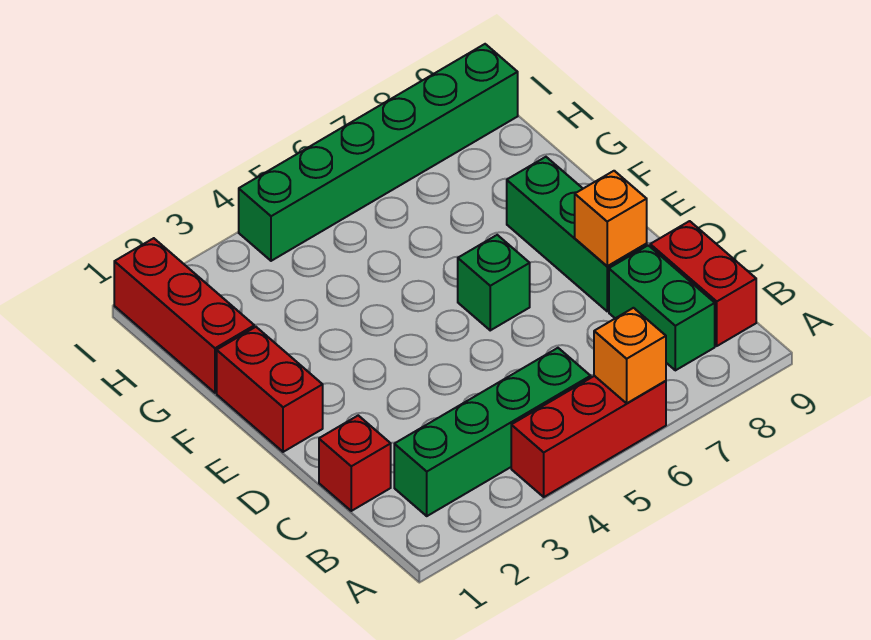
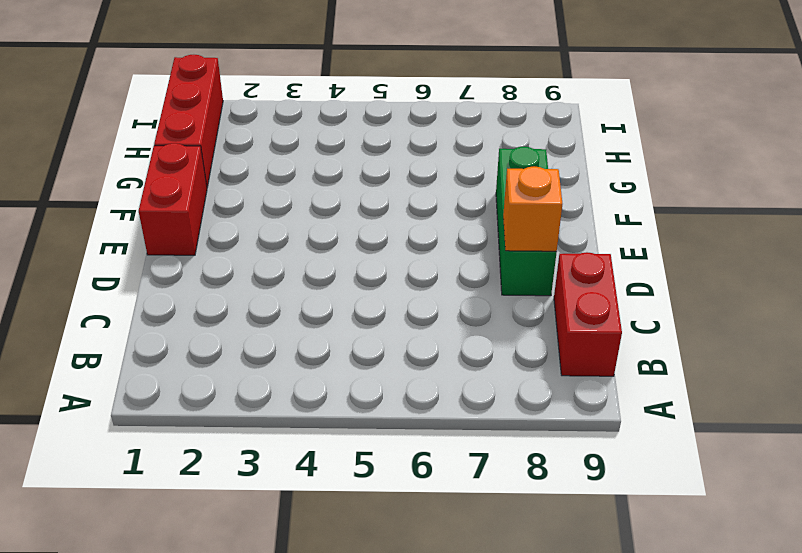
none -> red 1x3 brick [511,376,666,497]
none -> green 1x4 brick [394,348,591,516]
none -> green 1x2 brick [609,245,715,370]

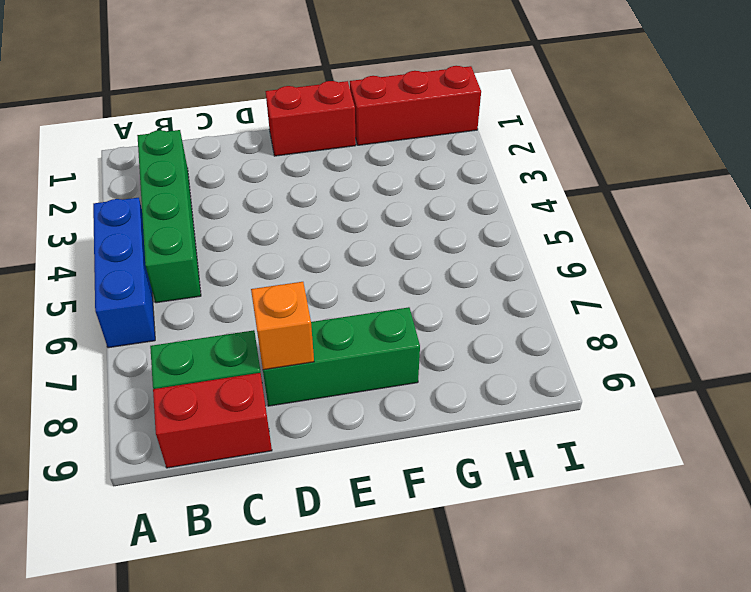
blue 1x3 brick [93,198,155,348] -> red 1x3 brick [511,376,666,497]
none -> red 1x1 brick [319,415,391,511]
none -> green 1x1 brick [458,235,530,330]
none -> green 1x6 brick [239,44,518,261]

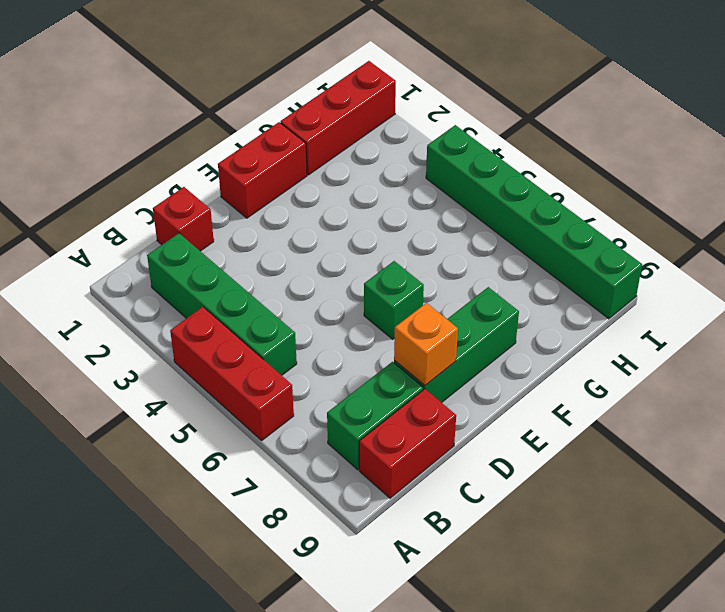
none -> orange 1x1 brick [594,308,666,403]

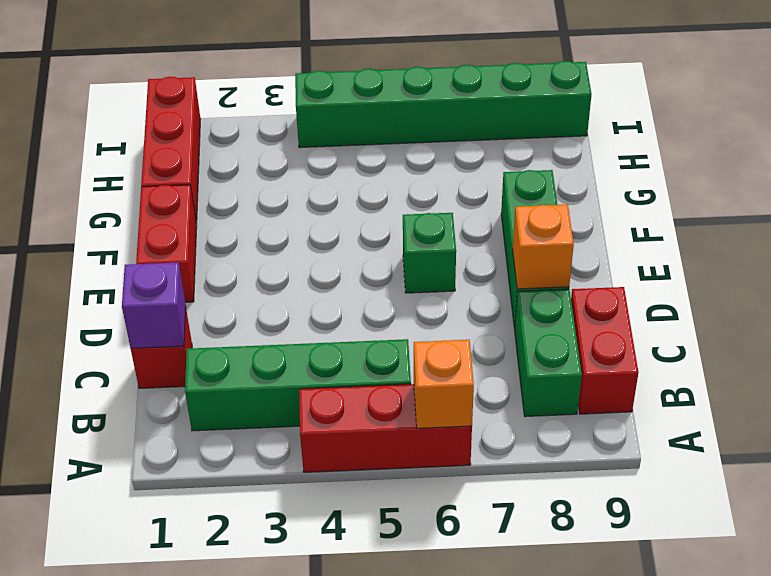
purple 1x1 brick [122,262,186,348] -> none

